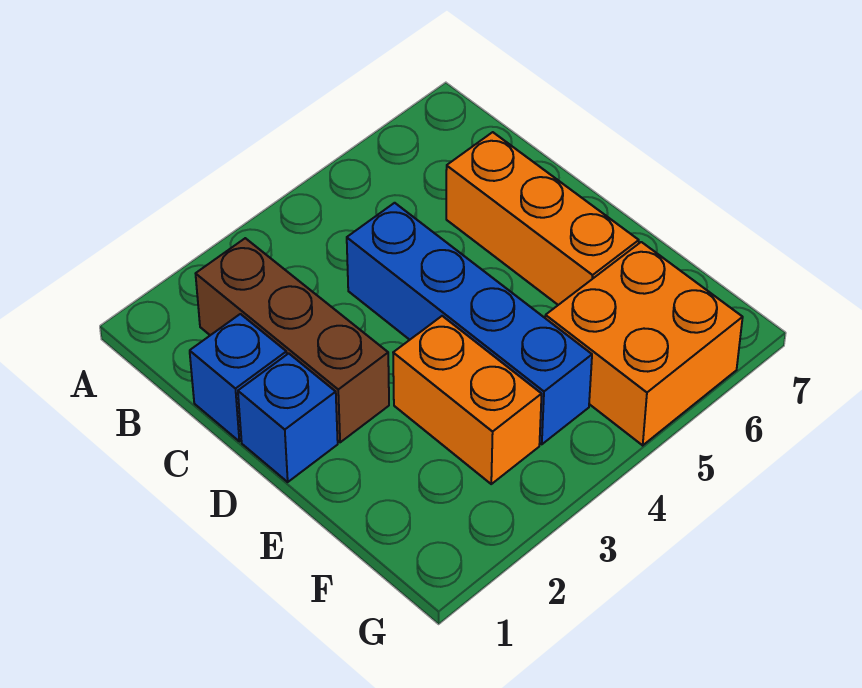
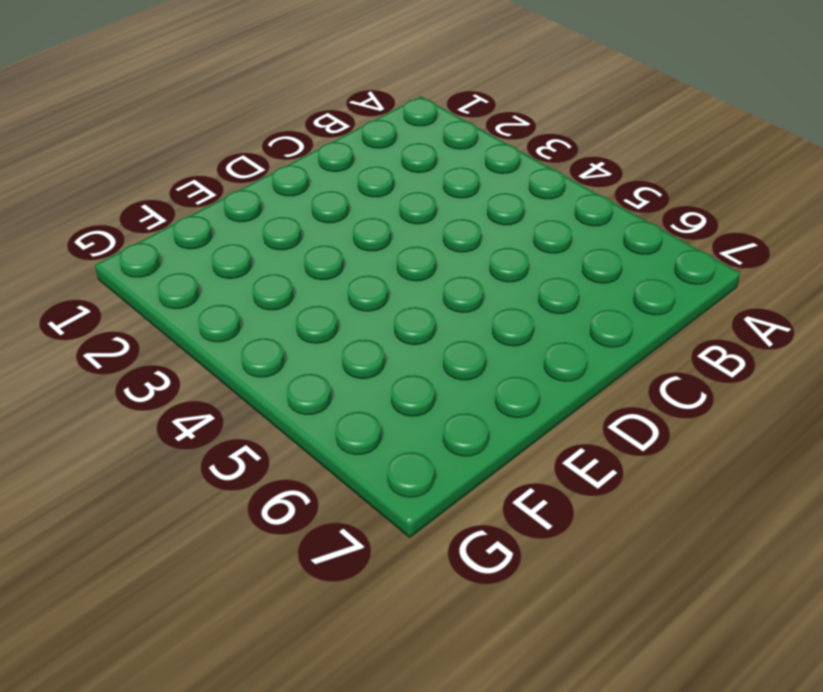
none -> brown 1x3 brick [196,238,389,442]
none -> blue 1x1 brick [190,314,287,441]

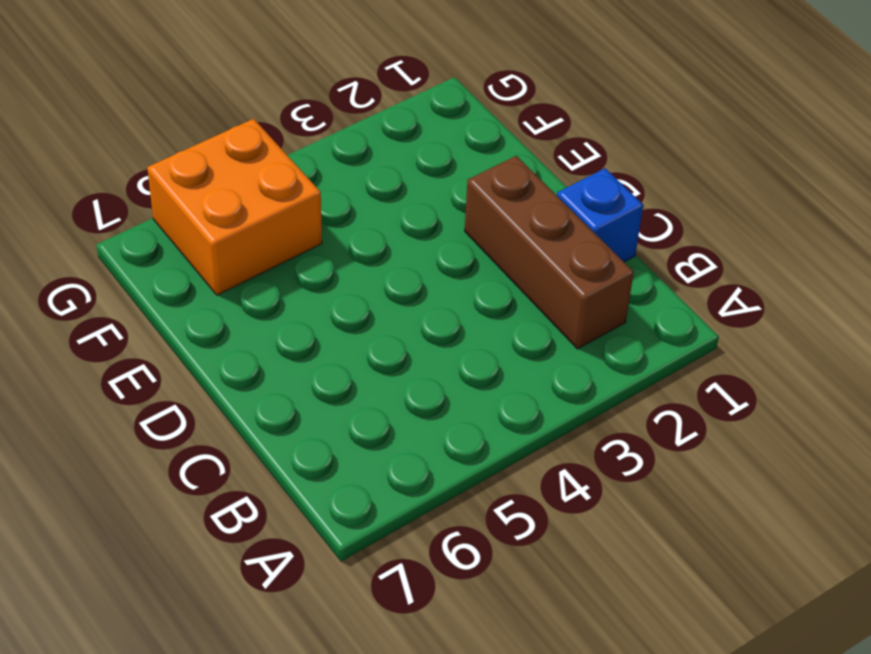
none -> blue 1x4 brick [347,203,592,444]
none -> orange 1x3 brick [446,132,639,305]

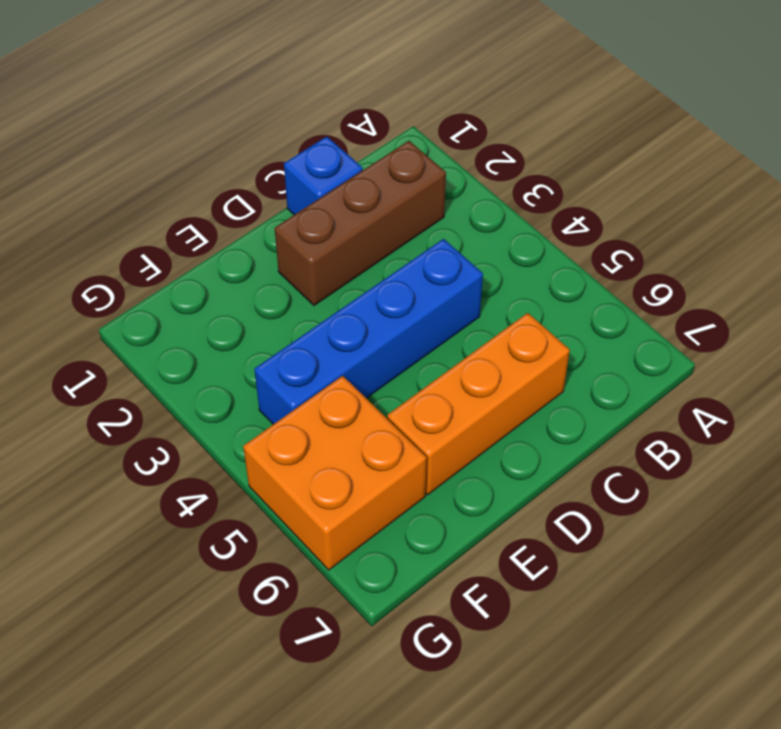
none -> blue 1x1 brick [238,353,338,482]
none -> orange 1x2 brick [393,316,542,484]

